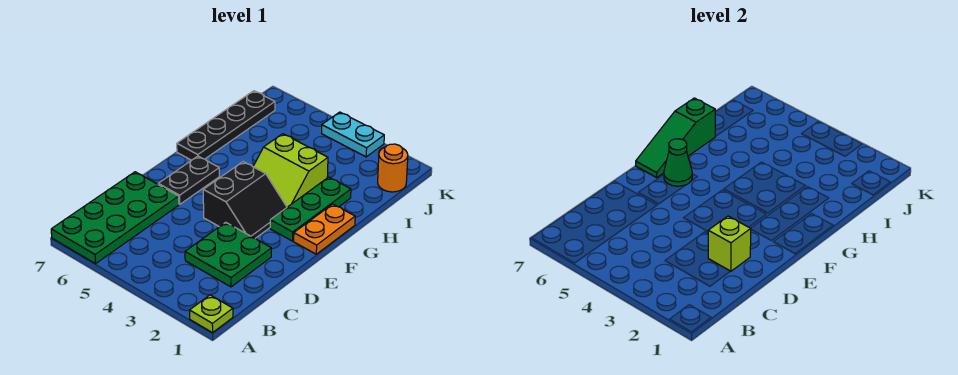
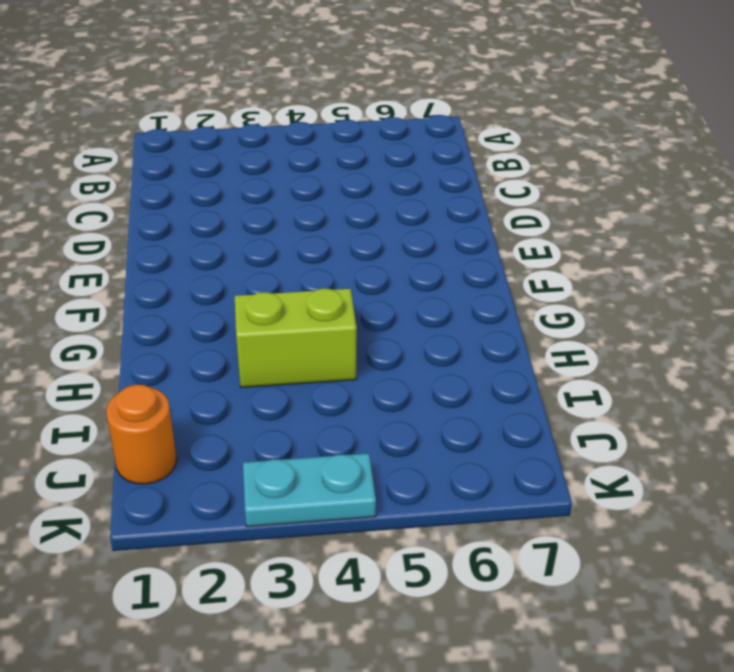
none -> lime 1x1 plate [190,295,233,333]
none -> green 2x4 plate [51,172,179,264]
none -> green 2x2 plate [185,222,271,287]

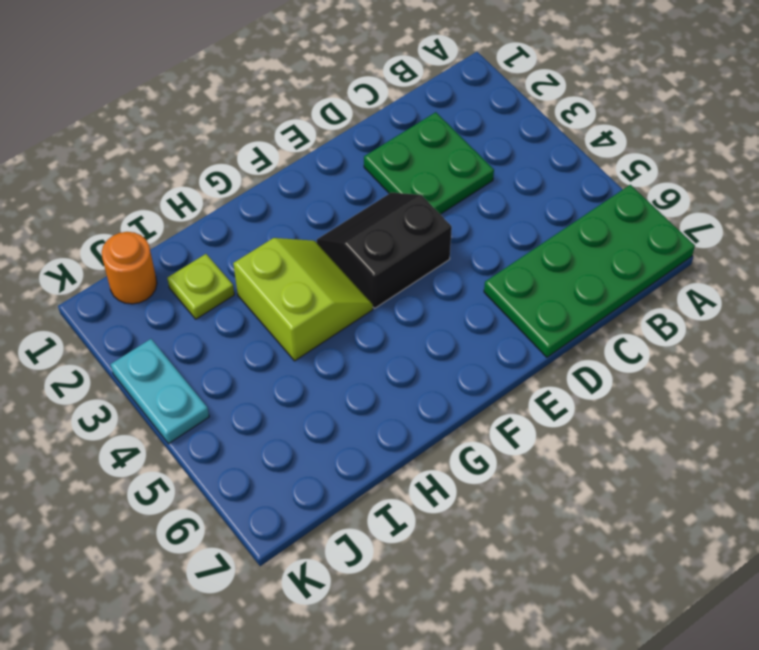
lime 1x1 plate [167,254,234,319] -> lime 1x1 plate moved to [190,295,233,333]
none -> black 1x2 plate [158,156,219,204]
none -> orange 1x2 plate [294,204,355,254]
none -> green 1x3 plate [270,177,351,241]

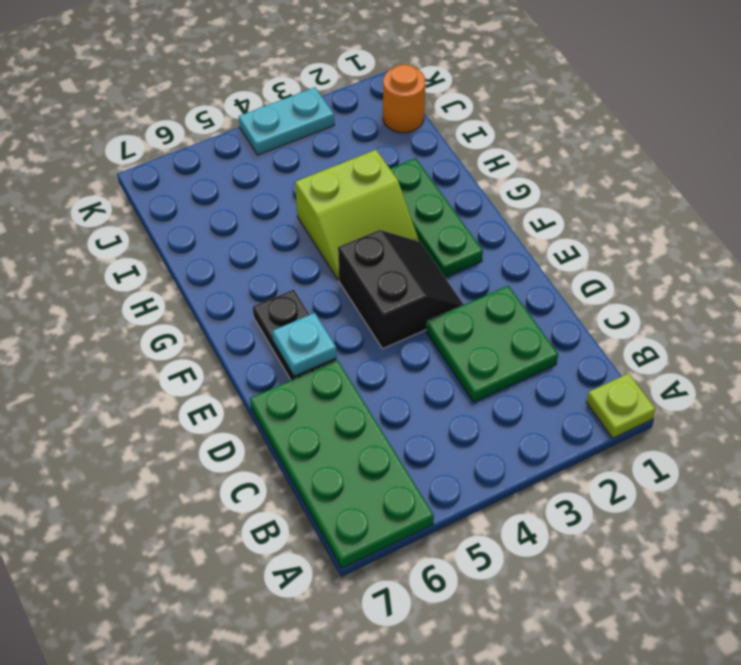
cyan 1x1 plate [272,313,337,376] -> none
none -> orange 1x2 plate [294,204,355,254]
none -> black 1x4 plate [177,91,275,160]
none -> lime 1x1 brick [708,216,751,271]

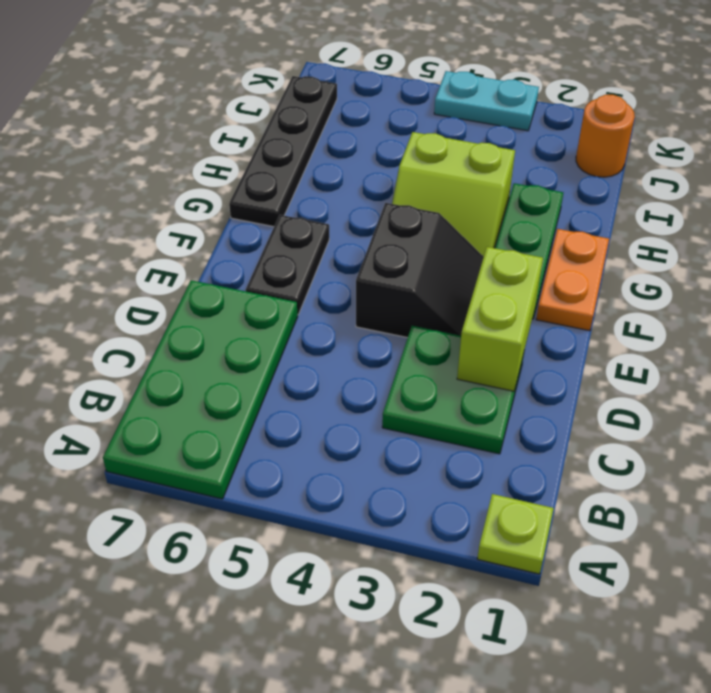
lime 1x2 brick [457,247,543,391] -> lime 1x1 brick [708,216,751,271]
none -> green 1x1 cone [664,139,692,186]
none -> green 1x3 slope [636,98,715,178]

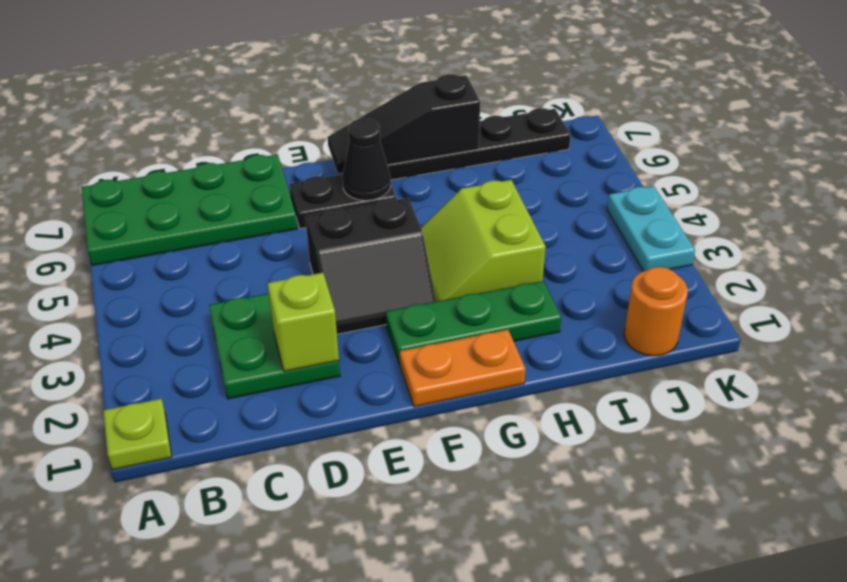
black 1x1 cone [342,118,391,201] -> green 1x1 cone [664,139,692,186]
black 1x3 slope [328,74,480,173] -> green 1x3 slope [636,98,715,178]

